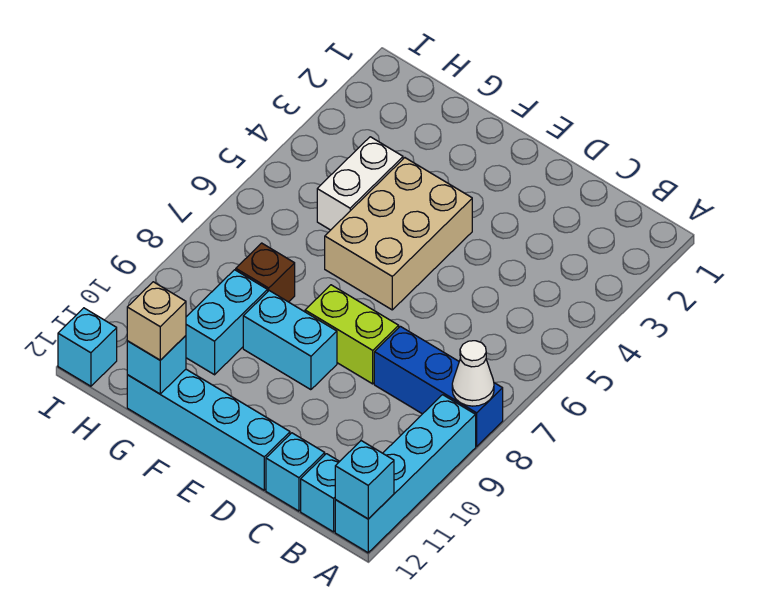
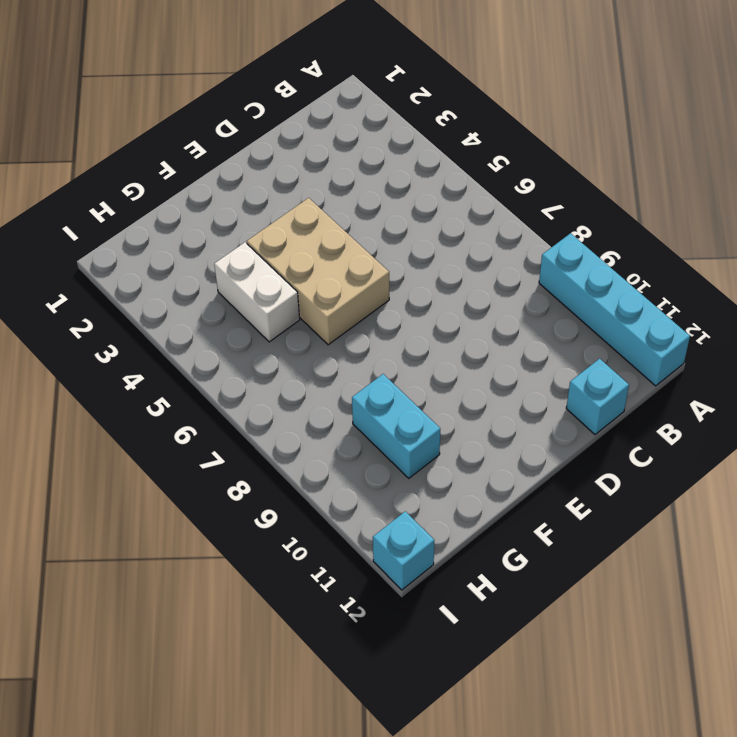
none -> blue 1x3 brick [374,326,503,446]
none -> cyan 1x1 brick [301,454,340,532]
none -> lime 1x2 brick [305,285,399,384]

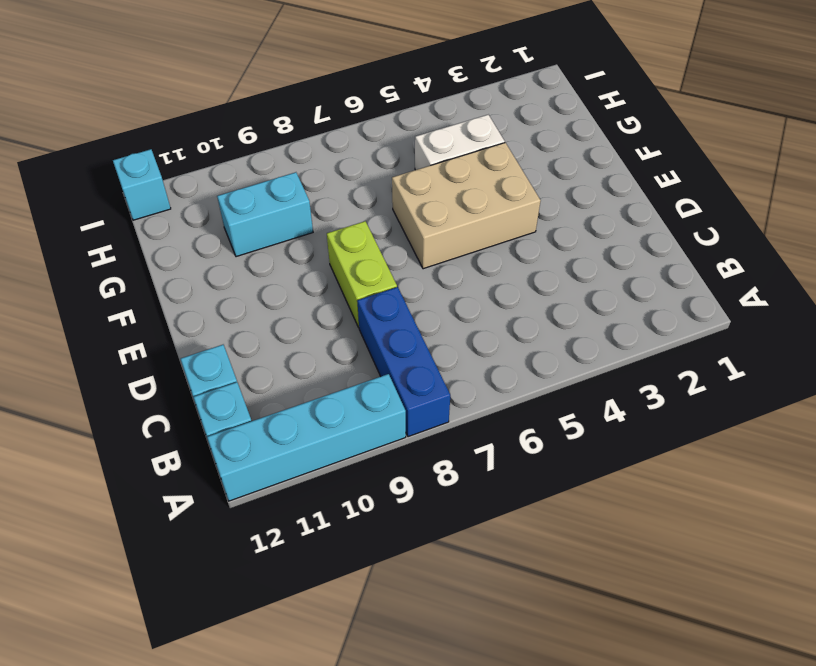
none -> cyan 1x4 brick [127,369,290,490]
none -> cyan 1x2 brick [243,291,337,390]
none -> brown 1x1 brick [236,243,295,302]

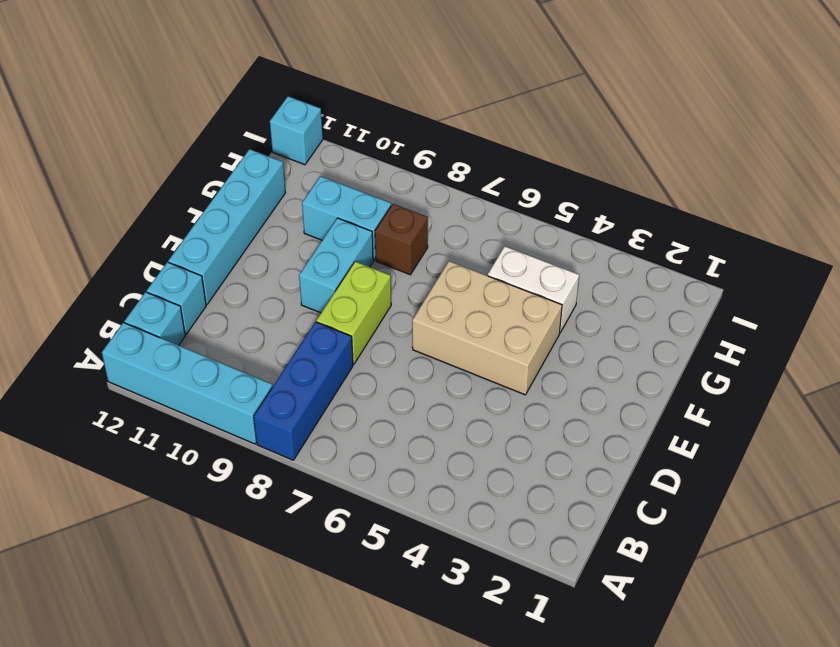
none -> white 1x1 cone [452,341,494,406]
none -> cyan 1x1 brick [335,441,394,519]
none -> cyan 1x1 brick [127,336,186,394]

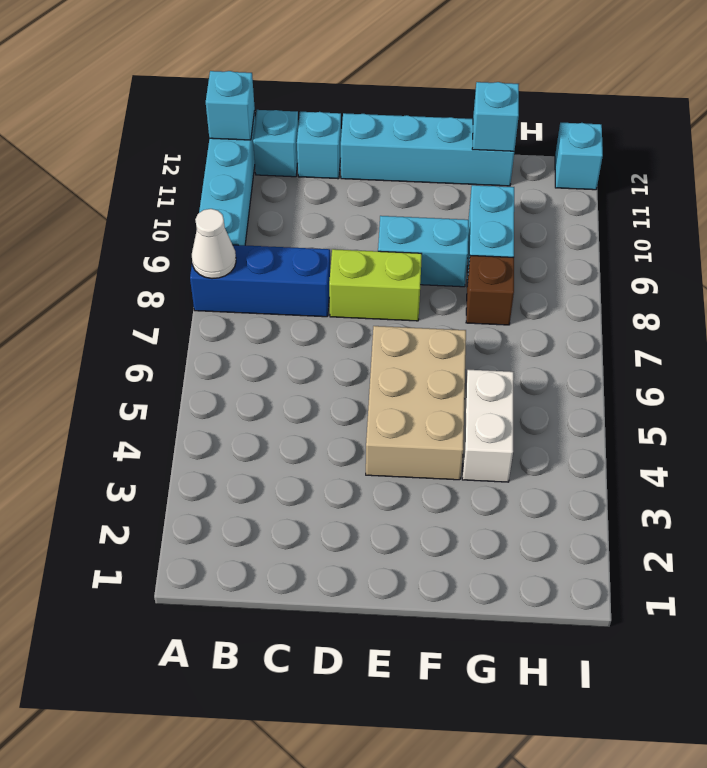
none -> tan 1x1 brick [127,282,186,360]

